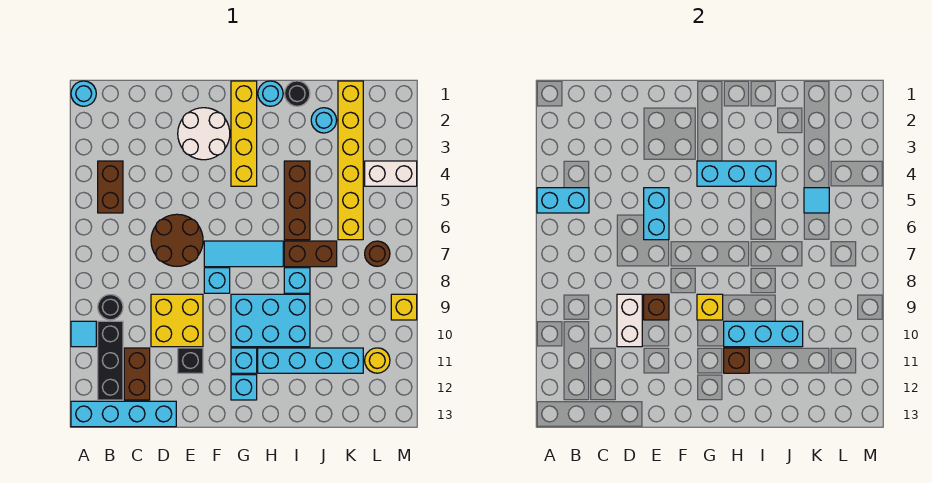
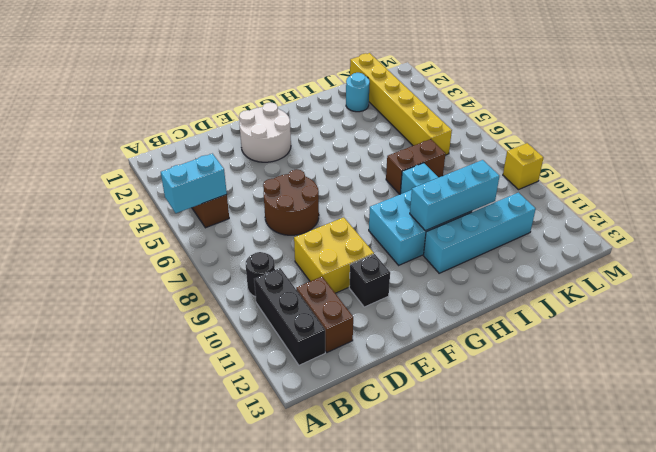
none -> cyan 1x1 round brick [71,81,96,106]
none -> cyan 1x1 tile [71,321,96,347]
none -> cyan 1x4 brick [71,401,176,427]
none -> cyan 1x3 tile [204,241,283,267]

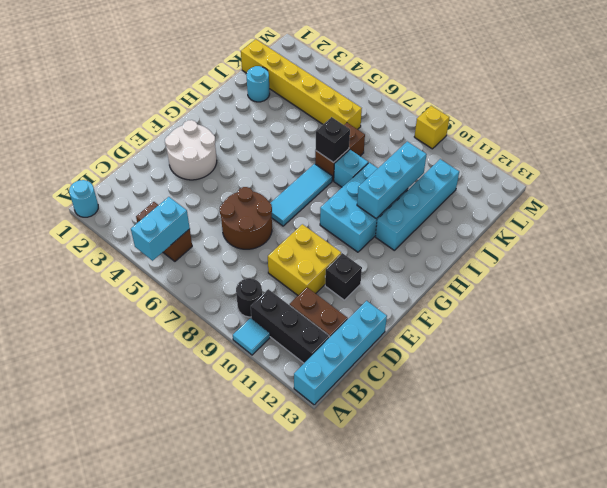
black 1x1 brick [315,117,350,163] -> none
none -> cyan 1x1 brick [204,268,230,293]
none -> yellow 1x4 brick [231,81,257,186]
none -> cyan 1x1 brick [231,348,257,373]
none -> cyan 1x1 brick [231,375,257,400]

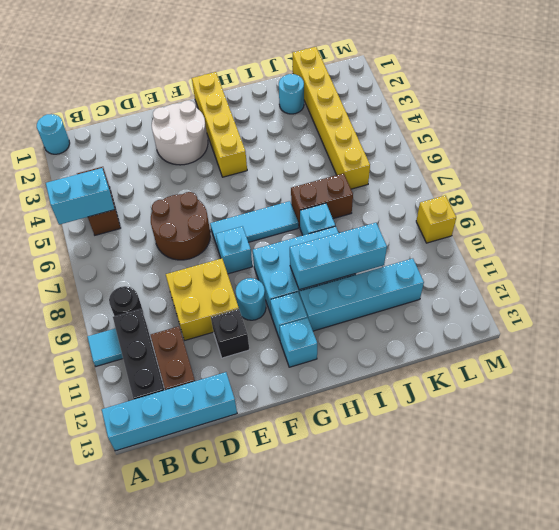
cyan 1x1 round brick [236,278,266,320] -> cyan 1x1 round brick moved to [258,81,283,106]
none -> black 1x1 round brick [285,81,310,106]
none -> brown 1x3 brick [284,161,310,240]
none -> white 1x2 brick [365,161,417,186]
none -> brown 1x1 round brick [365,241,390,266]

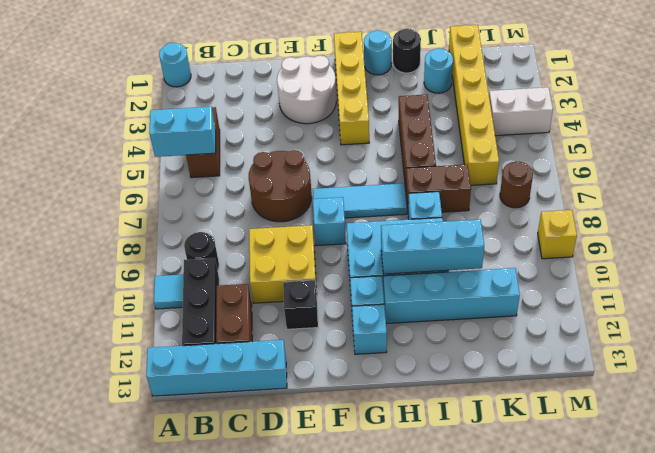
none -> yellow 1x1 round brick [365,348,390,373]
none -> white 1x2 brick [617,294,642,347]
none -> cyan 1x2 brick [644,188,669,240]
none -> brown 1x1 brick [644,294,669,320]

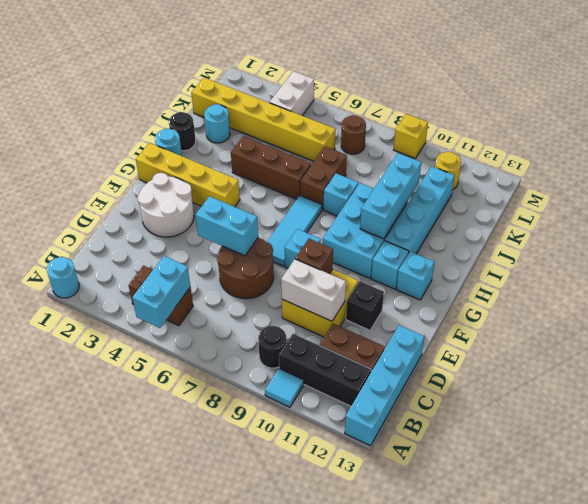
none -> cyan 1x3 brick [697,161,776,186]
none -> yellow 1x1 brick [697,294,723,320]
none -> brown 1x1 brick [724,348,749,373]
none -> cyan 1x1 tile [804,188,829,213]

